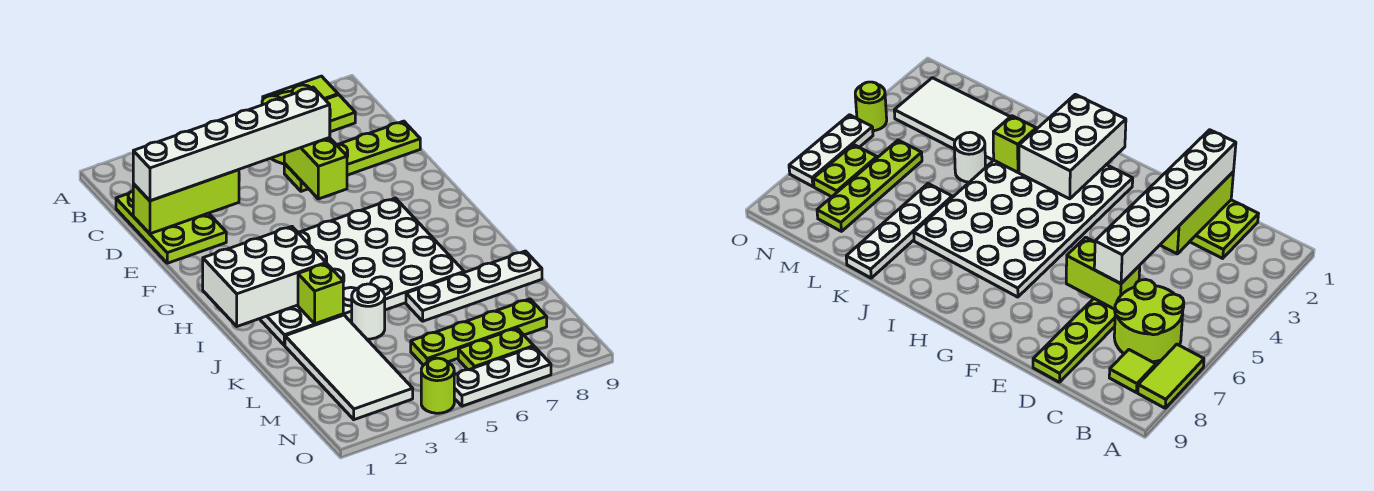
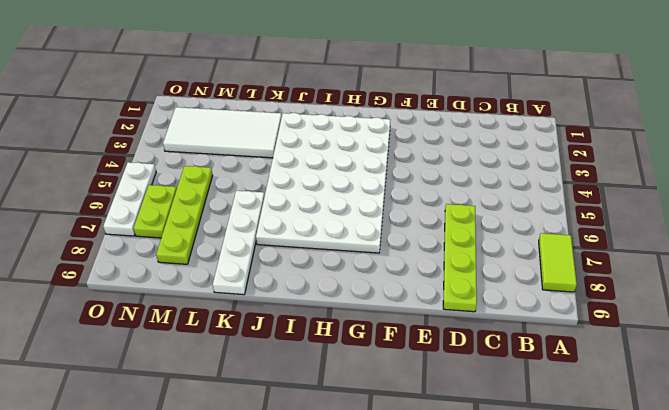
none -> lime 2x2 round brick [1114,280,1184,362]
none -> lime 1x1 tile [325,95,355,132]
none -> lime 2x3 plate [116,191,226,263]

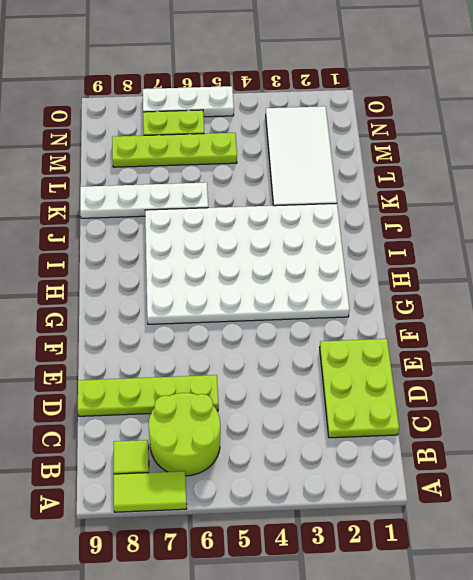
none -> white 1x1 round brick [352,284,385,339]
none -> lime 1x1 round brick [421,358,454,413]
none -> lime 1x3 brick [133,170,239,234]

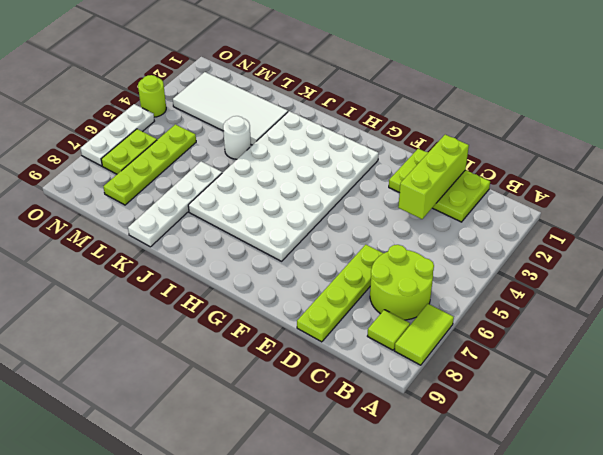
none -> lime 1x2 brick [284,137,347,199]
none -> white 2x3 brick [203,226,326,326]
none -> lime 1x1 brick [298,263,343,324]

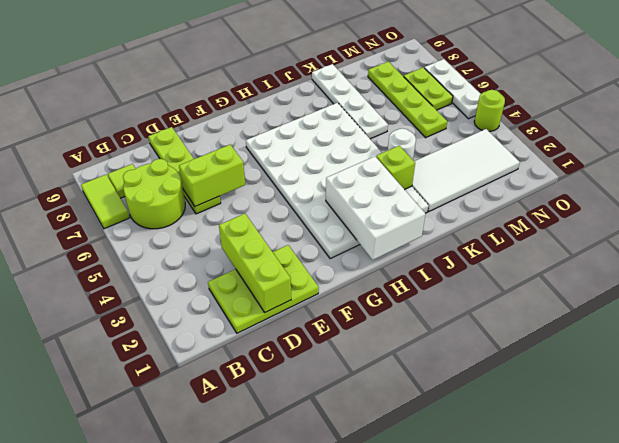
none -> white 1x6 brick [133,87,330,201]

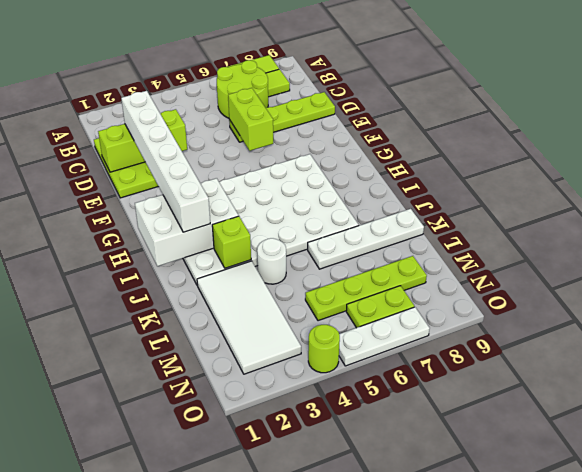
white 1x6 brick [121,91,210,232] -> white 1x6 brick turned to [133,87,330,201]

